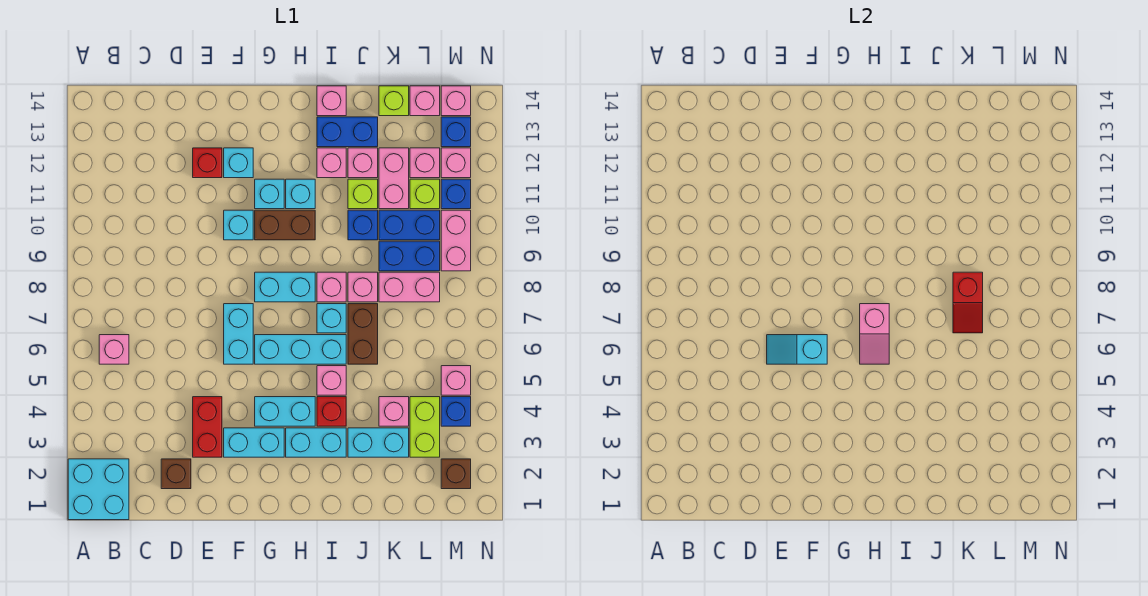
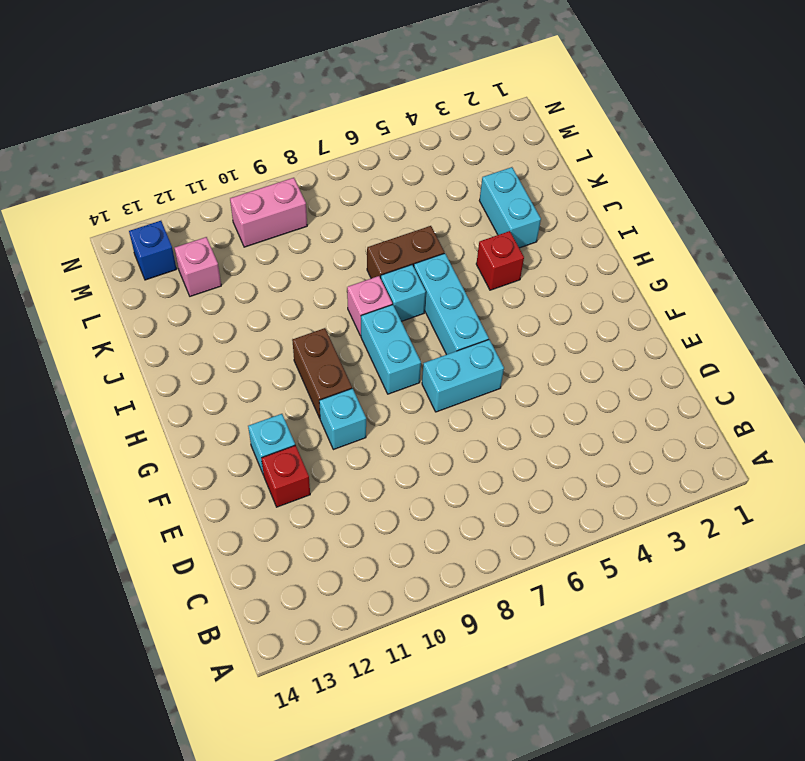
none -> cyan 2x2 brick [68,459,129,520]
none -> pink 1x1 brick [99,335,129,364]
none -> brown 1x1 brick [161,459,191,489]
none -> red 1x2 brick [193,397,222,457]

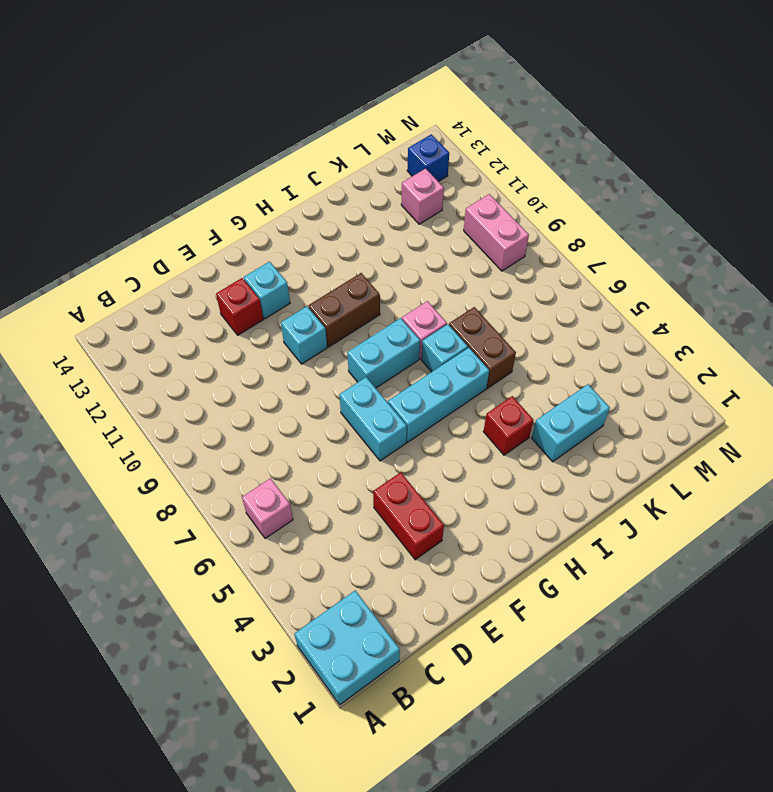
none -> brown 1x1 brick [161,459,191,489]
none -> cyan 1x2 brick [224,428,284,457]
none -> cyan 1x2 brick [255,397,315,426]
none -> cyan 1x1 brick [255,179,284,209]

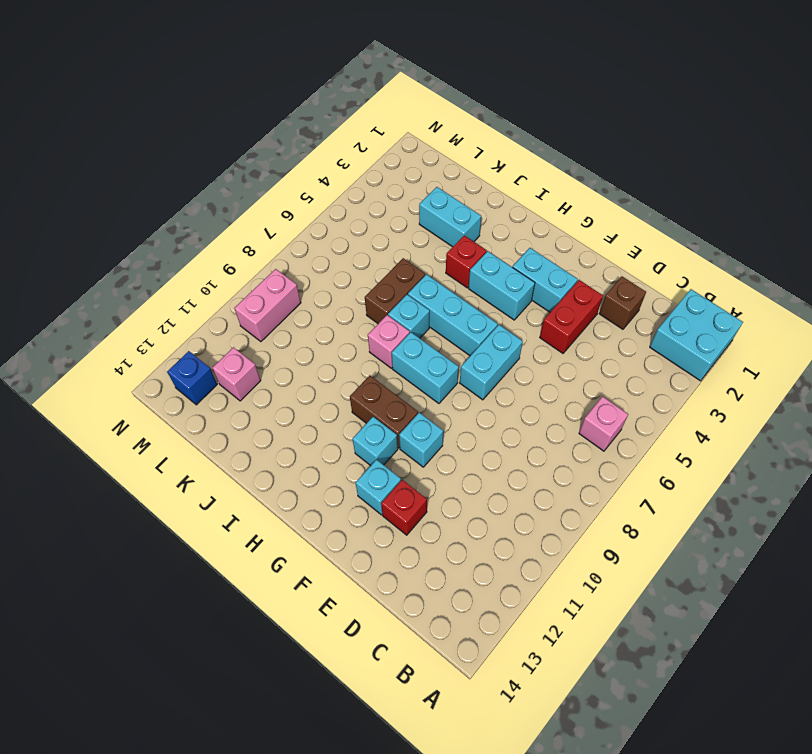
none -> cyan 1x2 brick [286,428,346,457]
none -> cyan 1x1 brick [286,179,315,209]
none -> pink 1x1 brick [317,366,346,395]
none -> pink 1x1 brick [317,148,346,178]

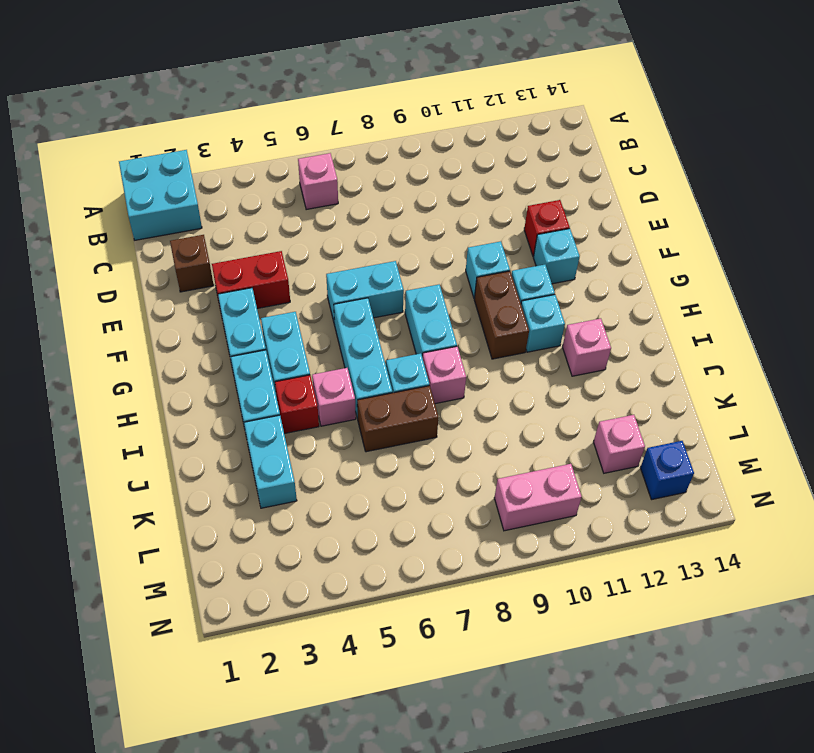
none -> blue 1x2 brick [317,117,378,147]
none -> pink 1x1 brick [317,86,346,116]
none -> pink 1x1 brick [348,272,378,302]
none -> blue 1x1 brick [348,210,378,240]

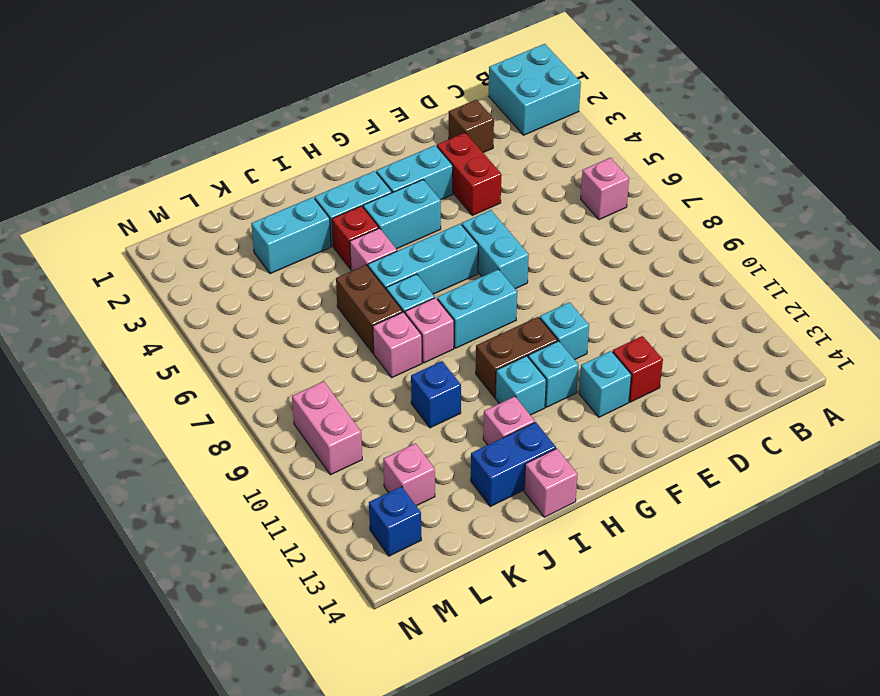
none -> lime 1x1 brick [348,179,378,209]
none -> pink 1x1 brick [348,148,378,178]
none -> pink 1x1 brick [379,397,409,426]
none -> pink 1x2 brick [379,272,440,302]

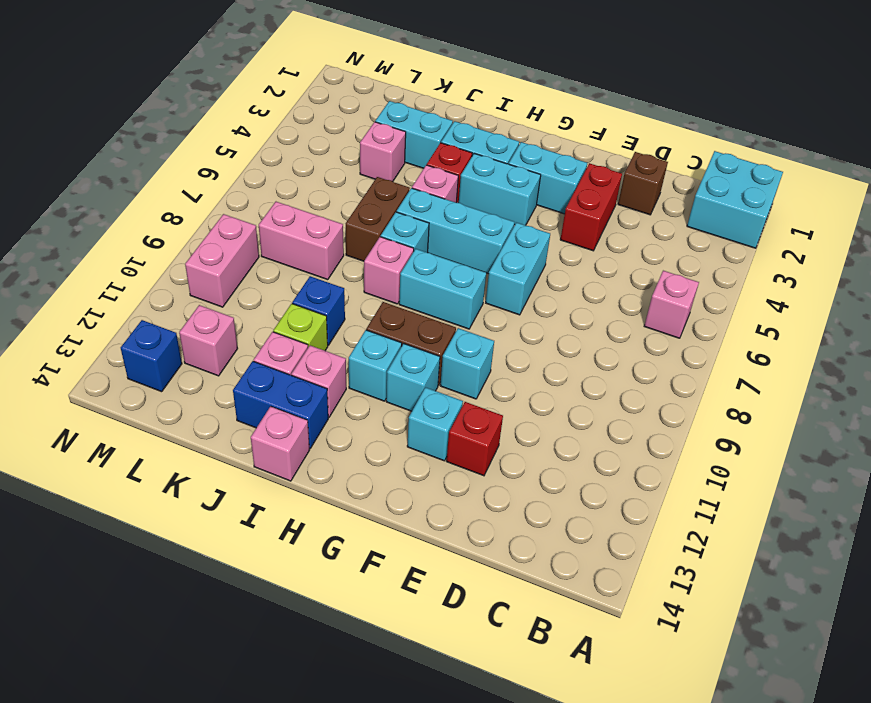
none -> pink 1x1 brick [348,272,378,302]
none -> blue 1x2 brick [379,241,440,271]
none -> blue 1x2 brick [379,210,440,240]
none -> pink 1x2 brick [379,148,409,209]

